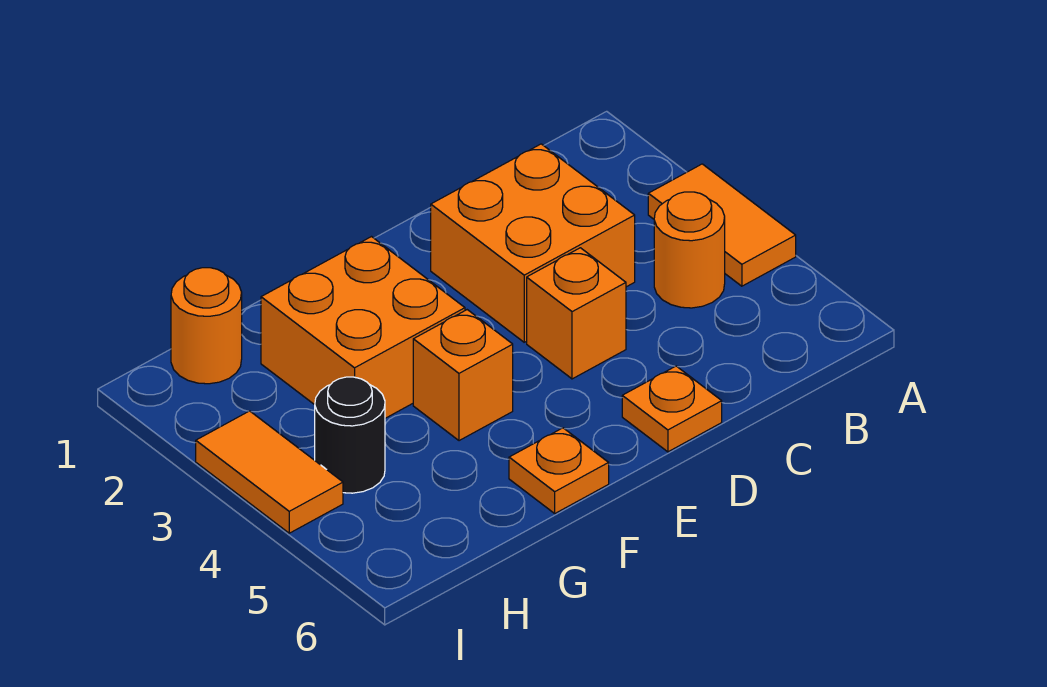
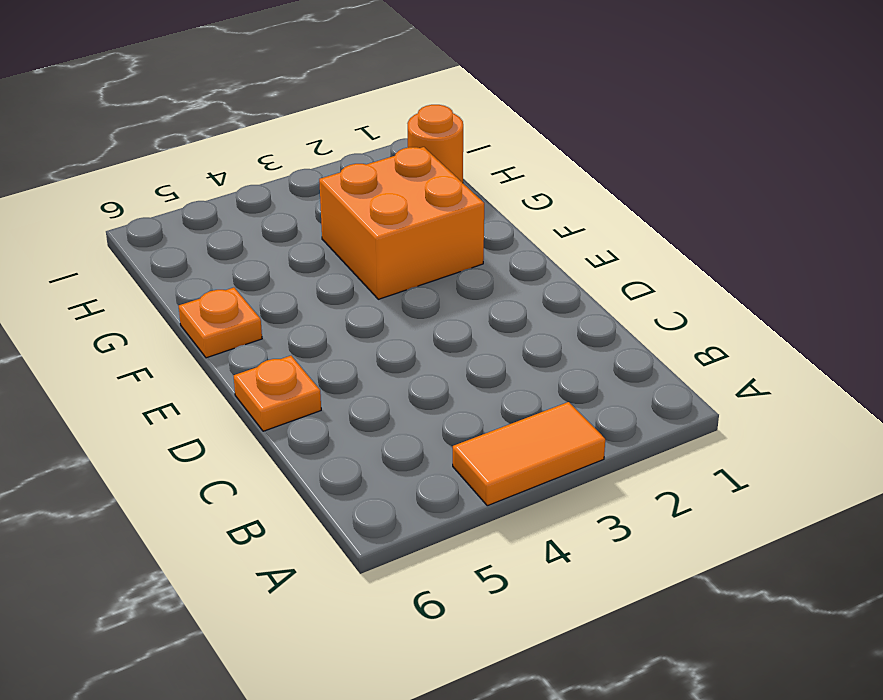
none -> orange 1x1 round brick [654,192,725,308]
none -> orange 2x2 brick [431,144,635,342]

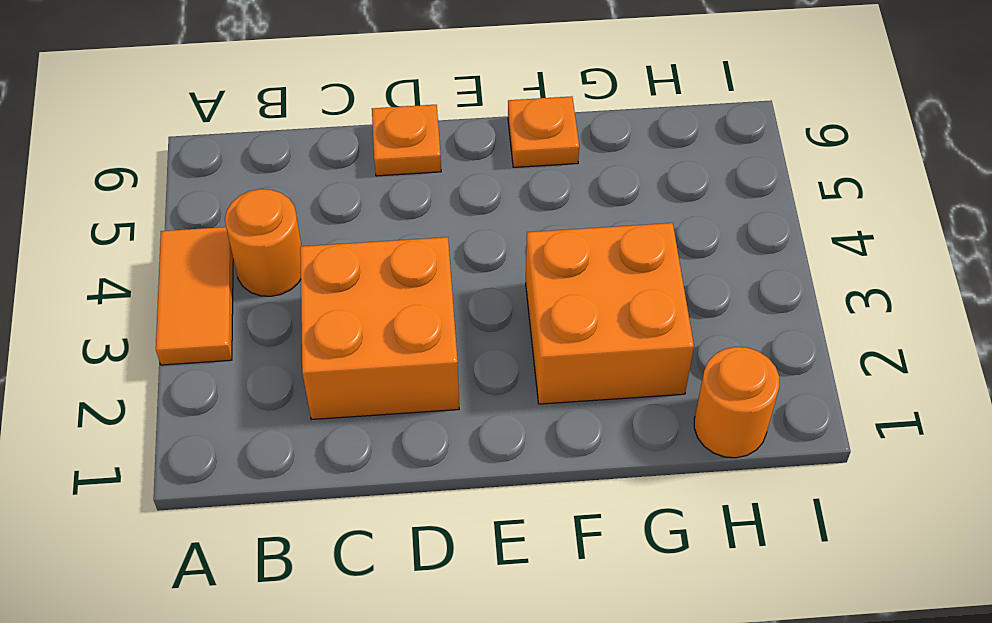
none -> orange 1x1 brick [527,248,626,379]
none -> orange 1x1 brick [413,310,513,441]

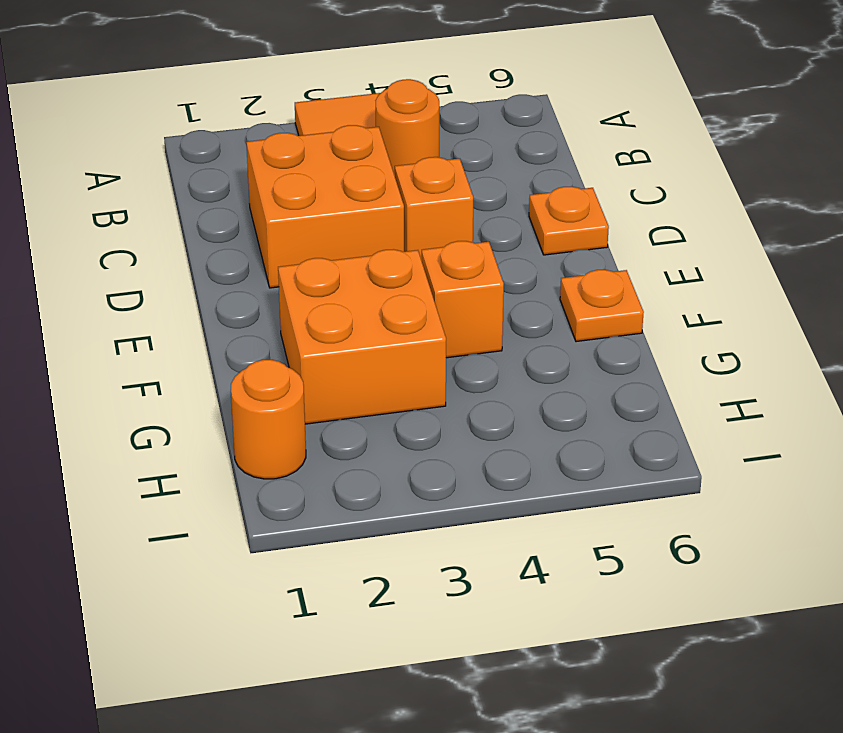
none -> black 1x1 round brick [315,377,385,493]
none -> orange 1x2 tile [196,411,343,533]

